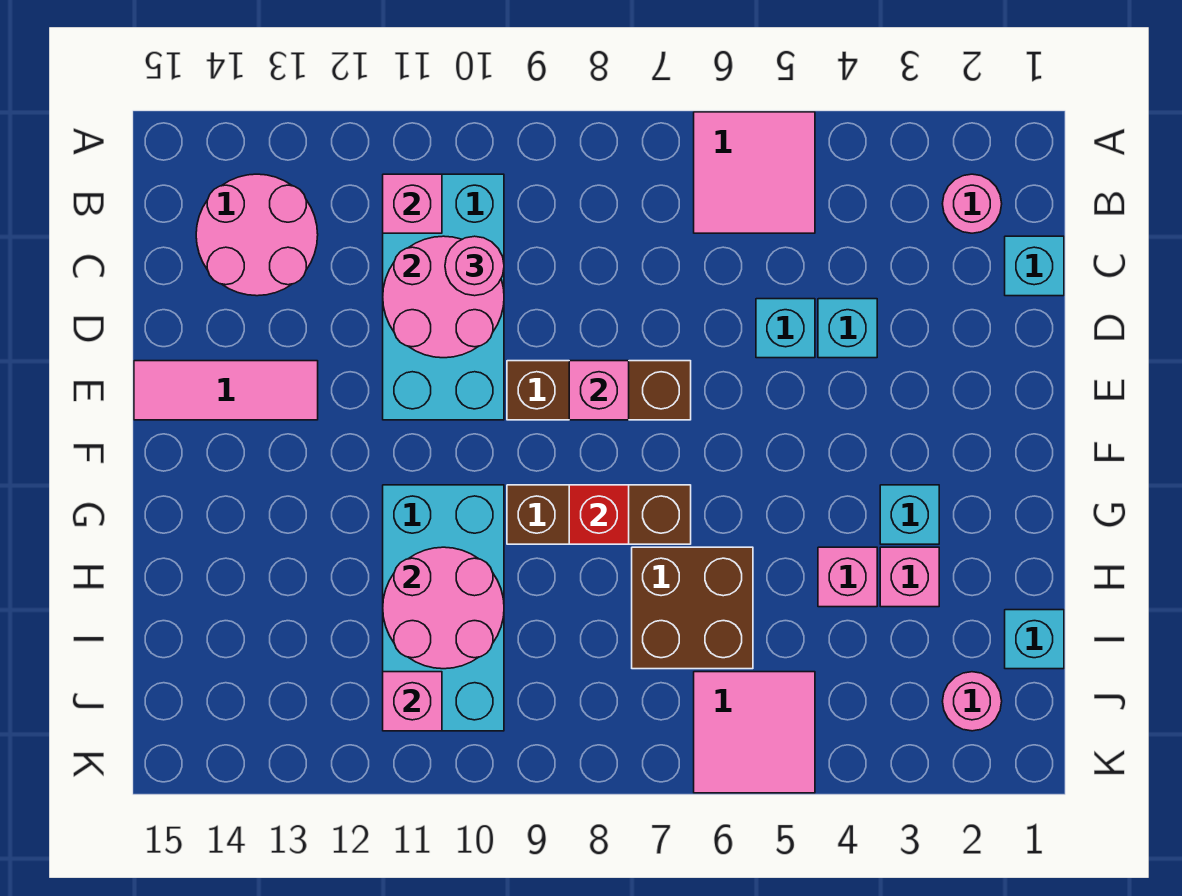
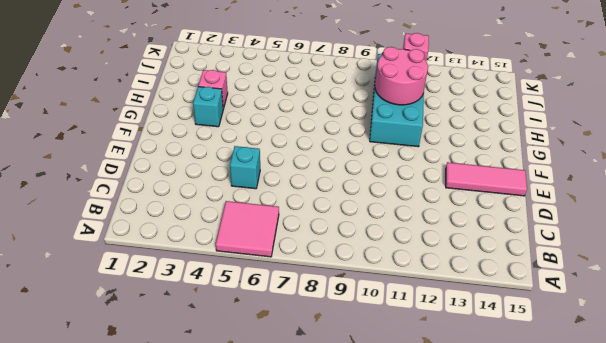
none -> pink 1x1 round brick [942,174,1002,233]
none -> cyan 2x4 brick [383,174,504,420]
none -> pink 2x2 round brick [196,174,318,296]

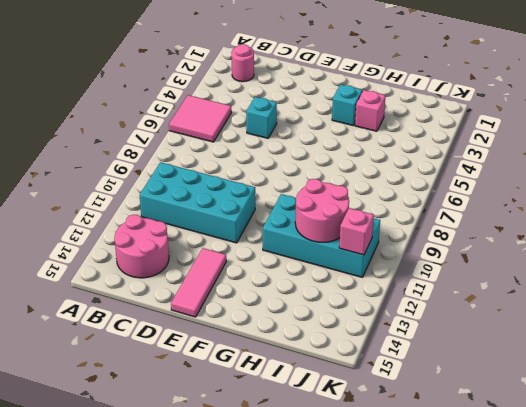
none -> cyan 1x1 brick [1005,236,1064,296]
none -> cyan 1x1 brick [818,299,877,358]
none -> brown 1x3 brick [507,361,691,420]

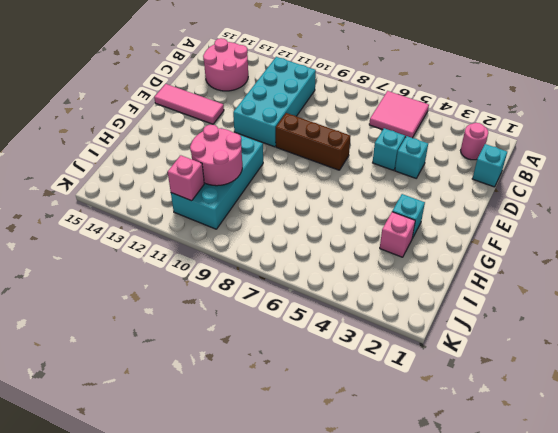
none -> brown 1x3 brick [507,485,691,544]
none -> pink 1x1 brick [818,547,877,607]
none -> brown 2x2 brick [632,547,753,669]

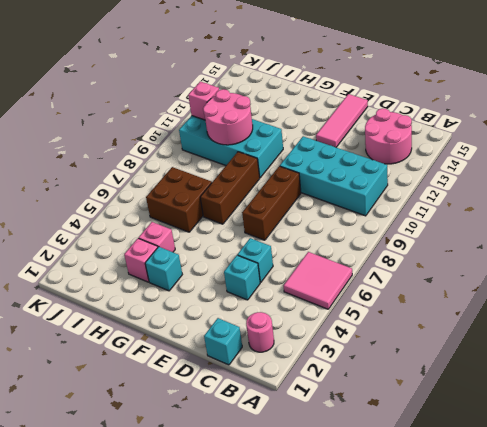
none -> cyan 1x1 brick [1005,610,1064,669]
none -> pink 1x1 round brick [942,672,1002,731]
none -> pink 2x2 tile [694,672,815,793]

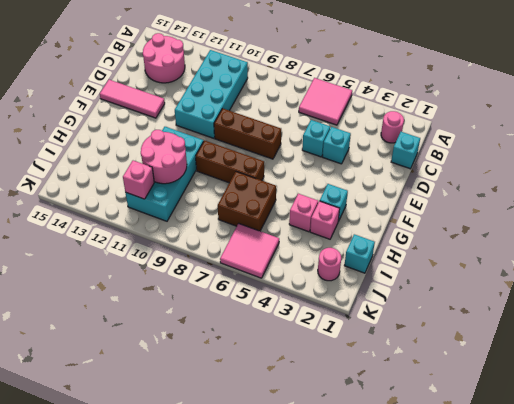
none -> pink 1x1 brick [383,174,442,233]
none -> pink 2x2 round brick [383,236,504,358]
none -> pink 1x1 brick [569,361,629,420]

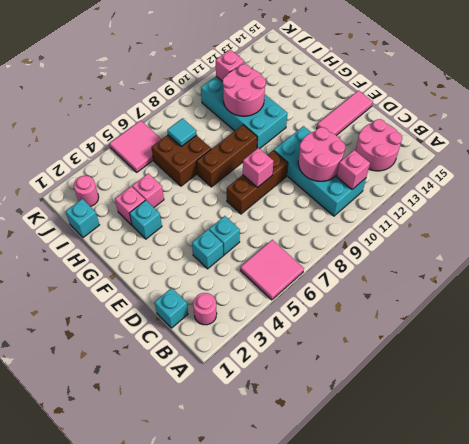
cyan 1x1 tile [167,118,197,146] -> none
none -> red 1x1 brick [569,485,629,544]
none -> pink 1x1 round brick [445,236,504,296]

